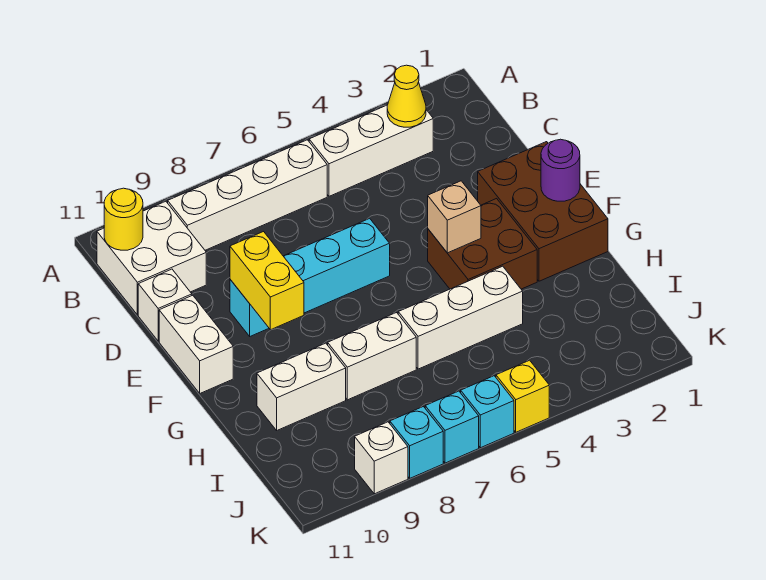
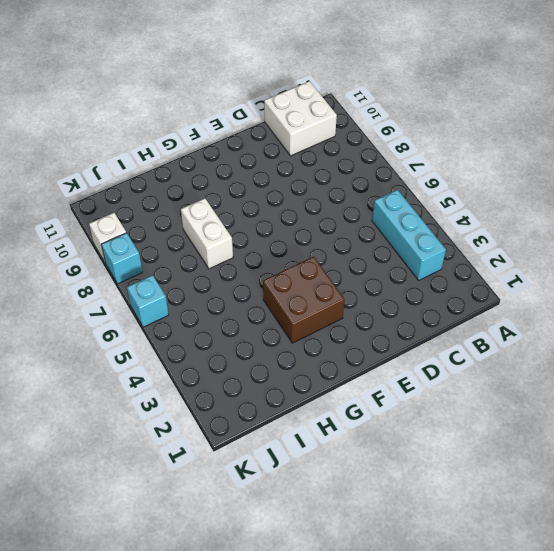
cyan 1x3 brick [372,190,446,280] -> white 1x3 brick [309,105,433,196]
none -> white 1x4 brick [168,140,327,250]
none -> white 1x1 brick [138,269,192,341]
none -> brown 2x3 brick [478,142,608,281]

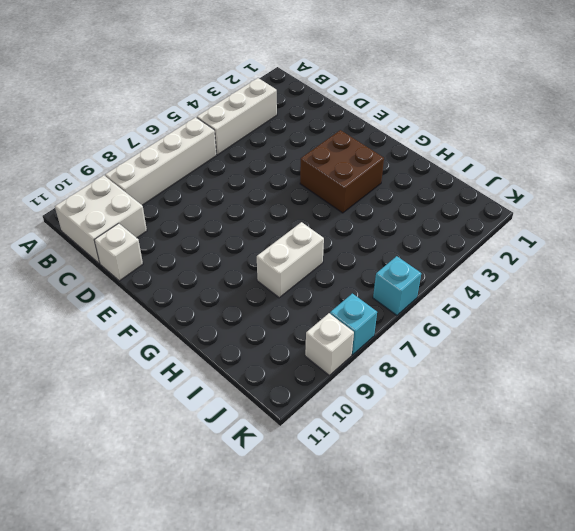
none -> brown 2x3 brick [478,142,608,281]
none -> cyan 1x4 brick [230,218,390,336]
none -> white 1x2 brick [159,295,233,393]

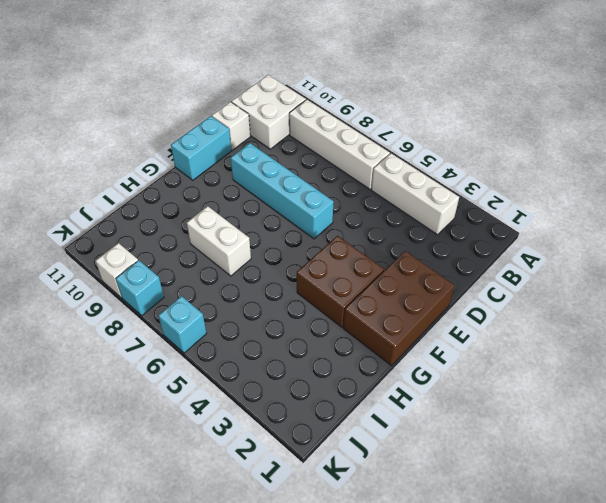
cyan 1x2 brick [171,116,231,180] -> white 1x2 brick [159,295,233,393]
none -> white 1x3 brick [398,266,523,369]
none -> white 1x2 brick [257,343,346,430]
none -> yellow 1x1 brick [496,360,549,432]

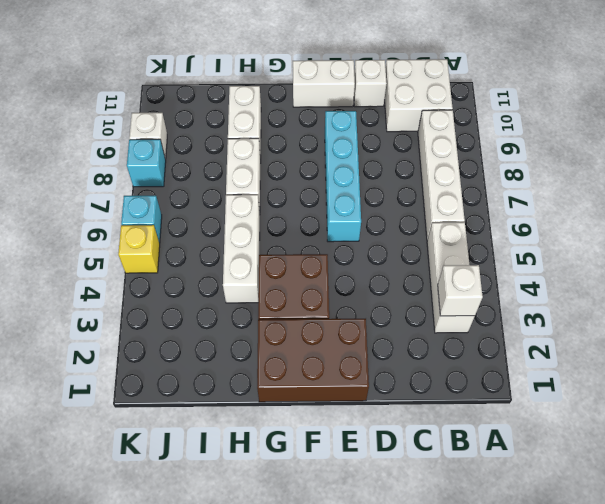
white 1x1 brick [438,265,483,316] -> yellow 1x1 cone [387,65,426,127]
none -> cyan 1x1 brick [425,391,479,463]
none -> yellow 1x1 round brick [104,188,143,250]
none -> yellow 1x2 brick [230,232,304,330]

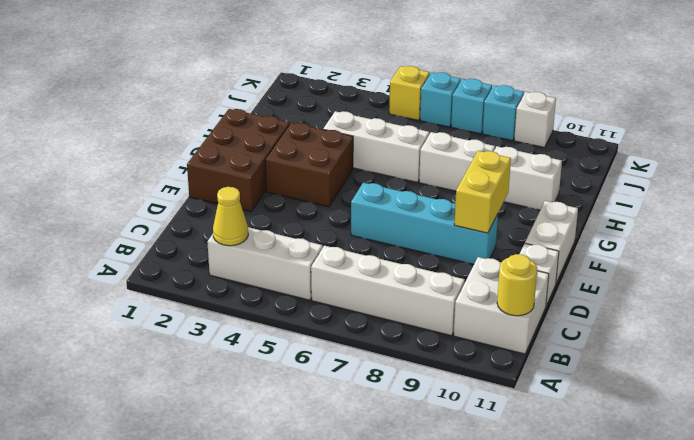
none -> purple 1x1 round brick [541,139,580,201]
none -> tan 1x1 brick [428,181,481,253]

